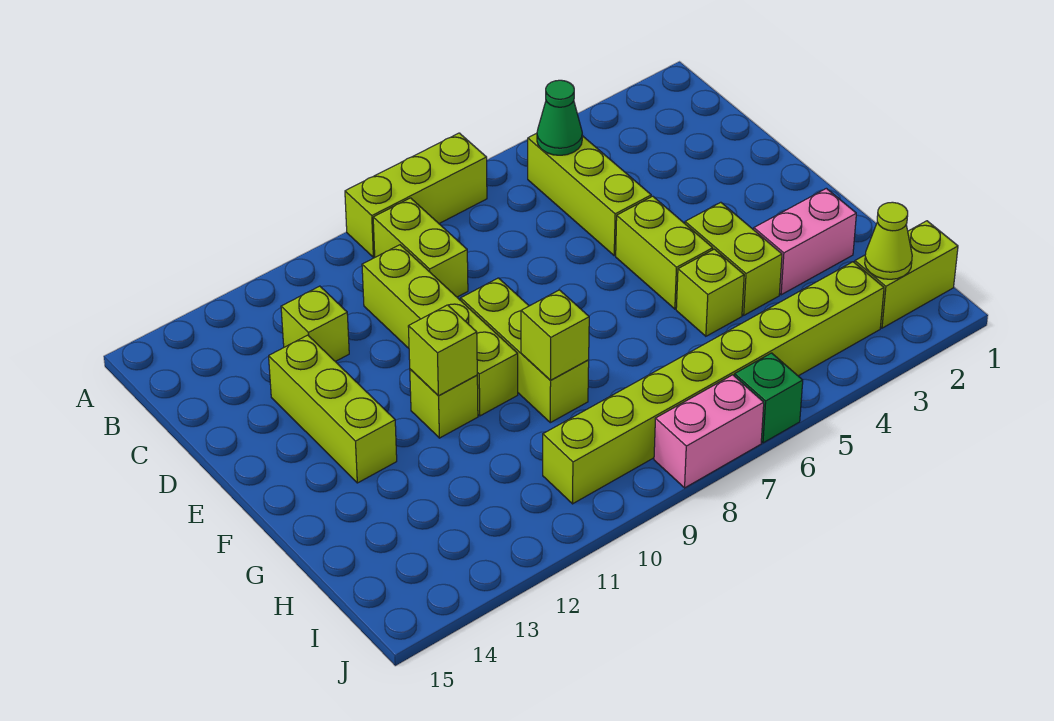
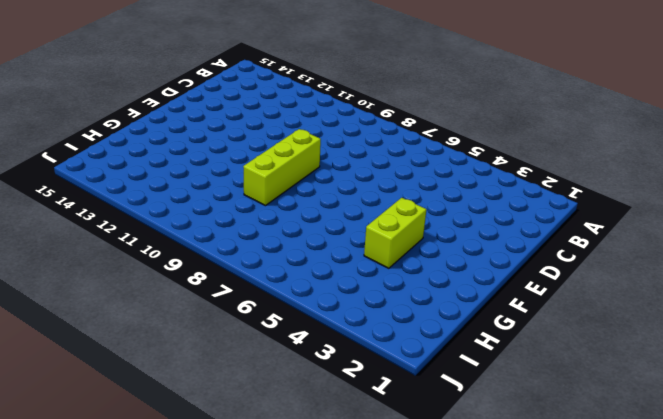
none -> lime 1x3 brick [345,133,487,257]
none -> lime 1x3 brick [528,133,651,256]
none -> lime 1x2 brick [373,198,468,297]

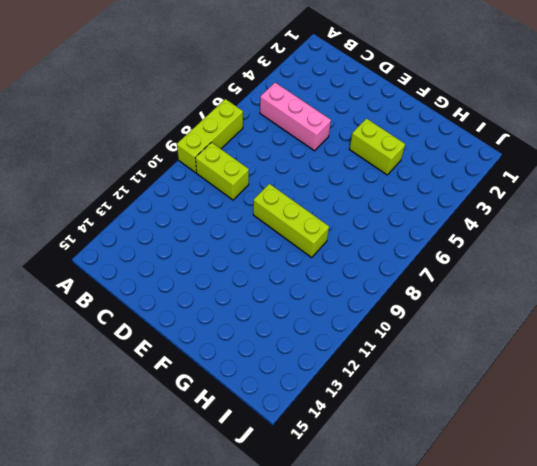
pink 1x3 brick [260,83,331,151] -> lime 1x3 brick [528,133,651,256]
none -> lime 1x4 brick [362,245,518,416]
none -> lime 1x1 brick [281,286,349,362]
none -> lime 1x3 brick [269,335,397,483]

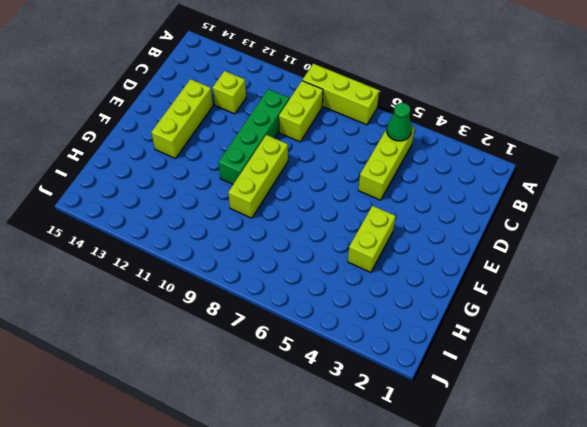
green 1x4 brick [219,89,289,184] -> lime 1x4 brick [362,245,518,416]
none -> lime 1x2 brick [616,196,713,309]
none -> lime 1x1 brick [410,369,478,438]
none -> pink 1x2 brick [753,188,856,295]

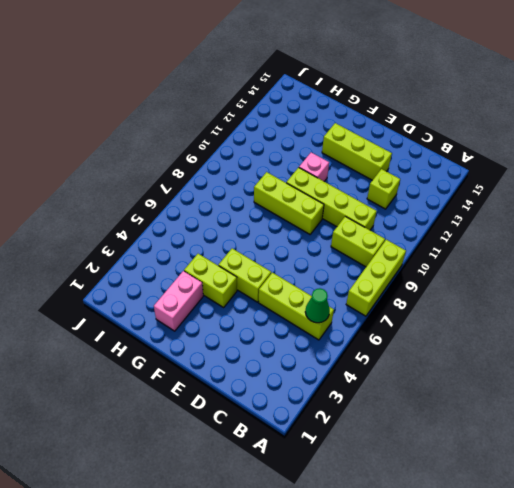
pink 1x1 brick [299,152,329,181] -> lime 1x1 brick [410,369,478,438]
none -> lime 1x1 brick [676,249,744,336]
none -> lime 1x2 brick [855,221,958,328]
none -> lime 1x8 brick [543,262,884,504]

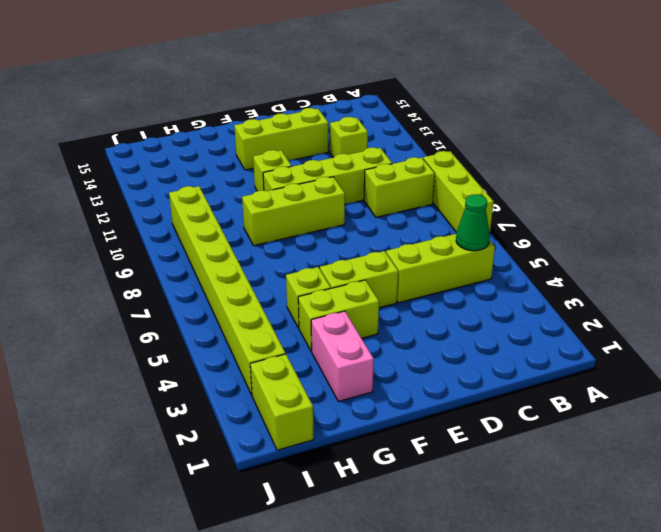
none -> green 1x1 brick [734,353,803,443]
none -> pink 1x2 brick [654,375,764,488]
none -> lime 1x1 brick [408,305,477,396]

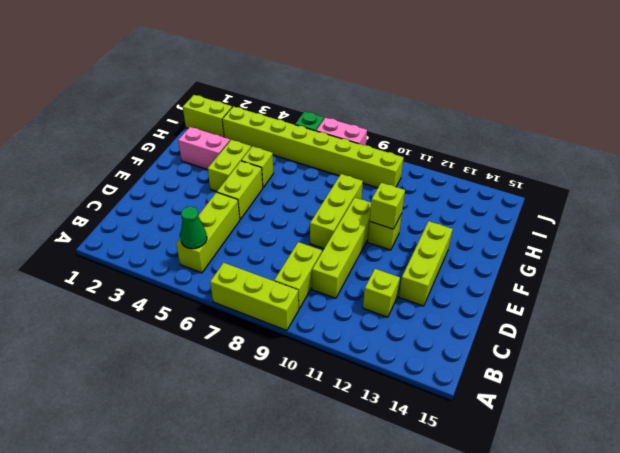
none -> lime 1x1 brick [521,290,589,380]
none -> lime 1x1 cone [865,202,912,279]

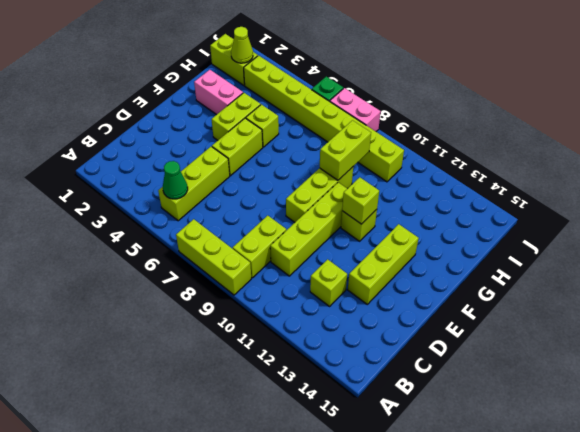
lime 1x2 brick [320,120,371,180] -> lime 1x1 brick [521,290,589,380]

